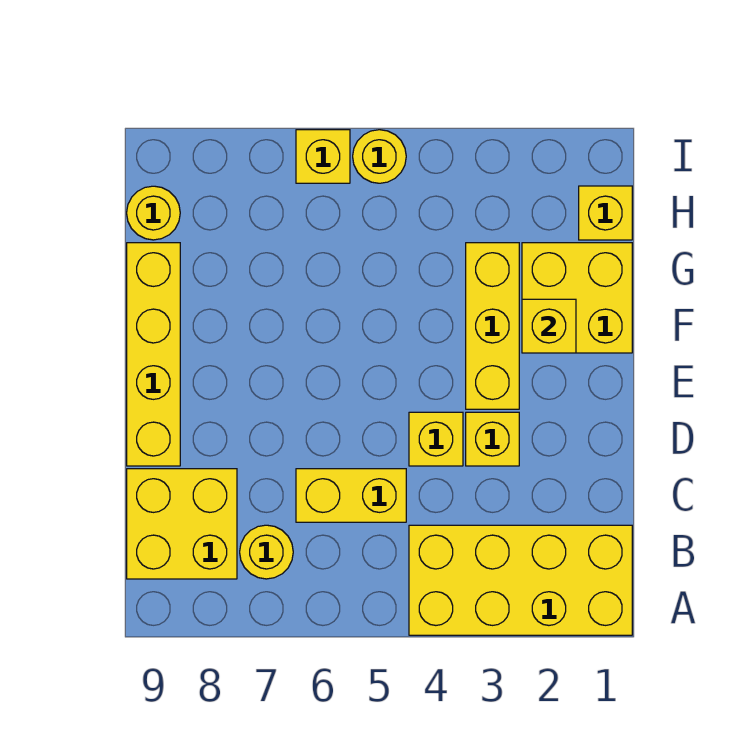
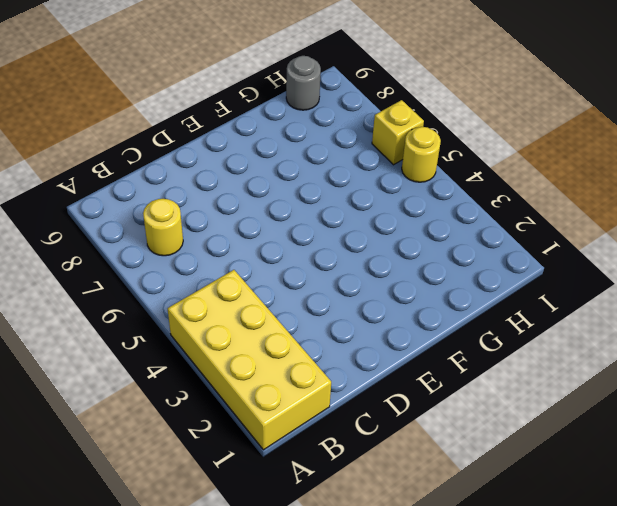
grey 1x1 round brick [286,56,321,110] -> yellow 1x1 round brick [127,186,180,240]
none -> yellow 2x2 brick [127,469,237,579]
none -> yellow 1x2 brick [296,469,406,522]
none -> yellow 1x1 brick [466,412,519,466]

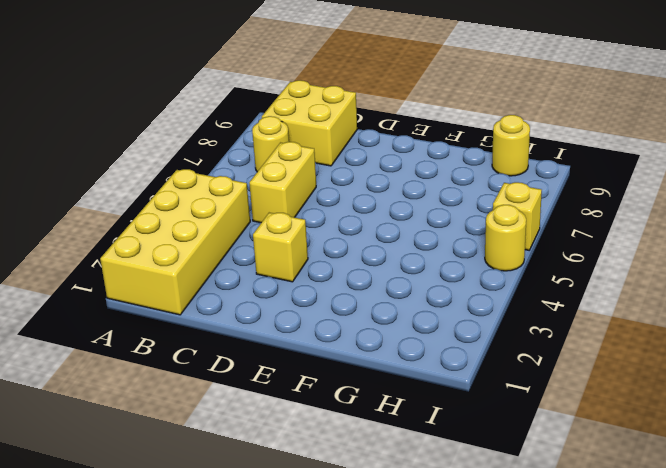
none -> yellow 1x1 brick [409,412,463,466]
none -> yellow 1x4 brick [127,243,180,466]
none -> yellow 1x3 brick [466,243,519,409]

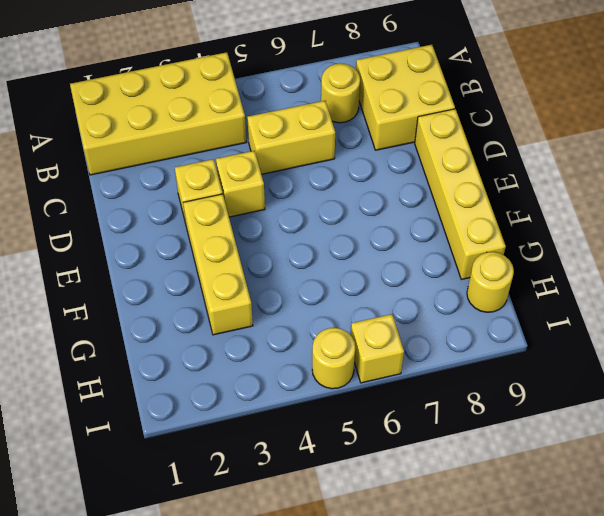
none -> yellow 2x2 brick [522,243,632,353]
none -> yellow 1x1 brick [579,186,632,240]
none -> yellow 1x1 brick [522,299,576,353]

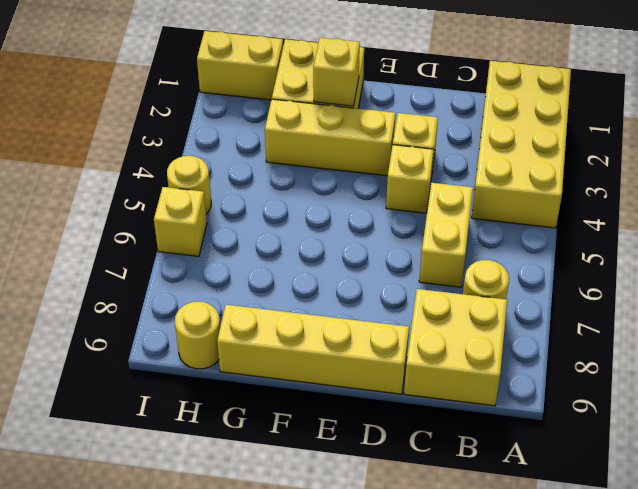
yellow 1x2 brick [197,31,283,100] -> yellow 1x1 brick [579,186,632,240]

